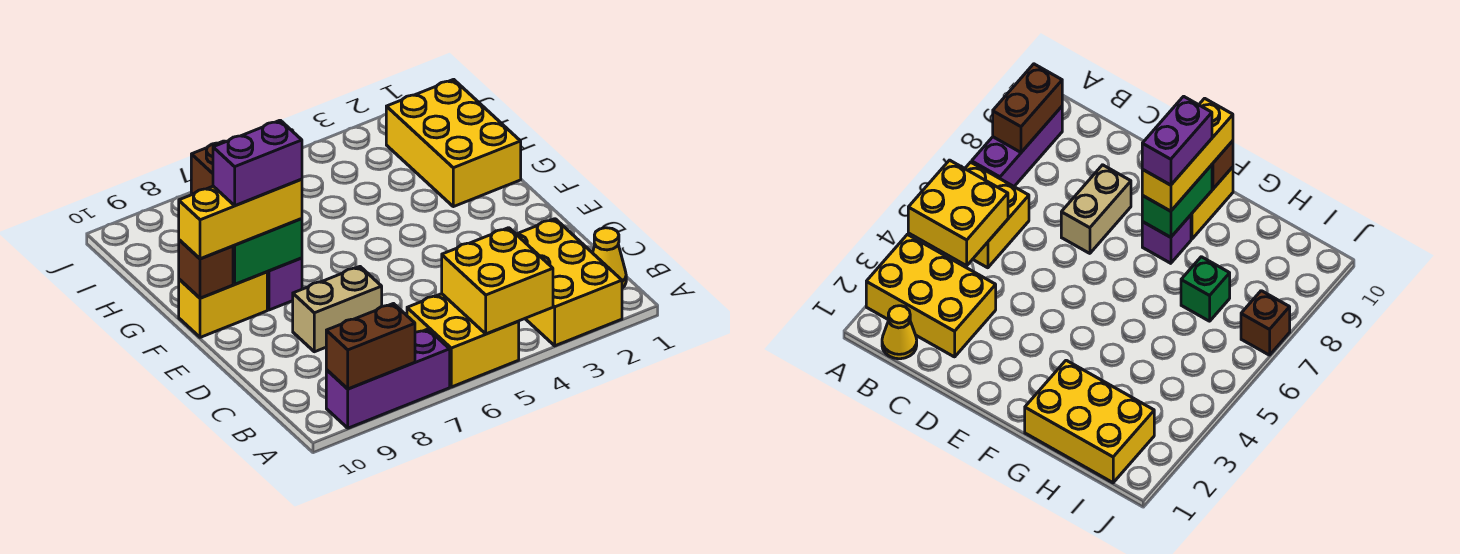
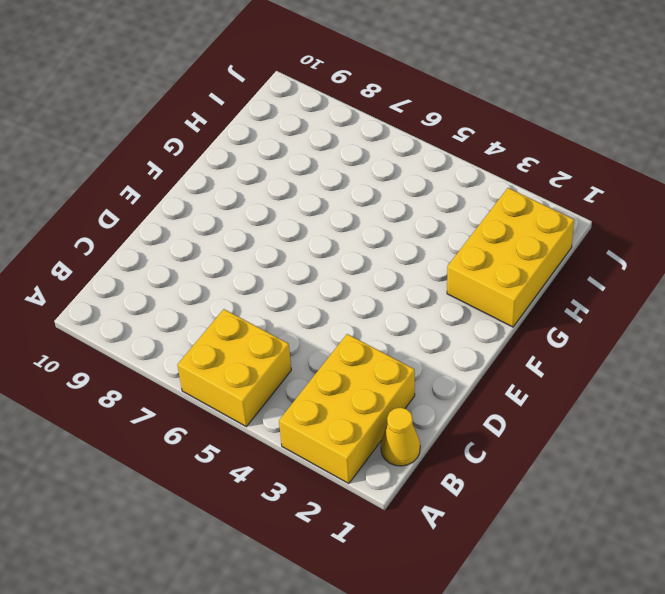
none -> purple 1x3 brick [326,329,450,428]
none -> tan 1x2 brick [293,267,382,352]
none -> purple 1x1 brick [267,258,302,310]

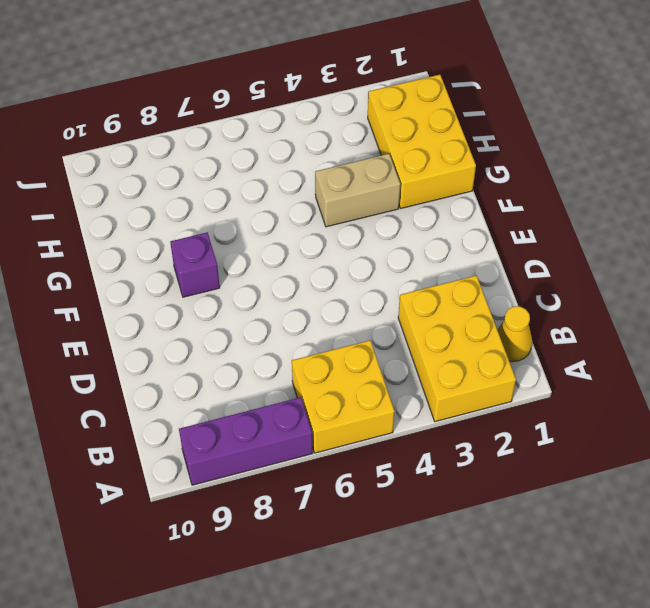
tan 1x2 brick [315,154,400,227] -> tan 1x2 brick moved to [293,267,382,352]
none -> yellow 1x2 brick [179,272,267,337]
none -> green 1x1 brick [1181,257,1230,321]
none -> brown 1x1 brick [191,141,225,194]

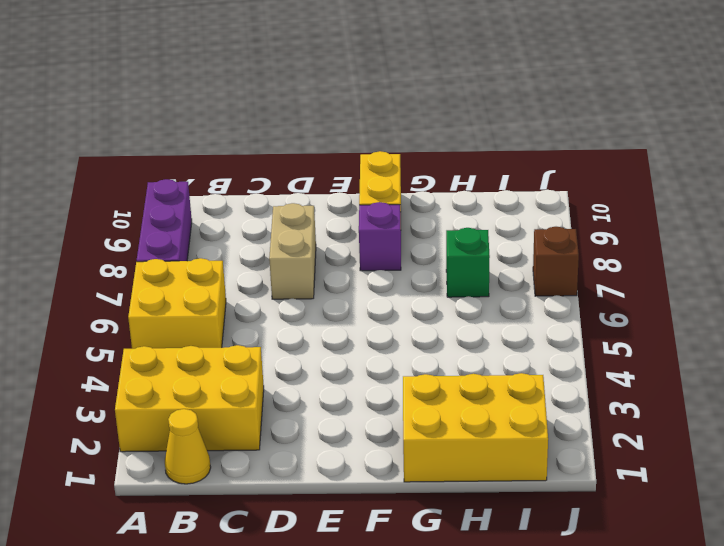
none -> yellow 2x2 brick [442,228,553,334]
none -> brown 1x2 brick [326,304,415,389]
none -> green 1x2 brick [233,219,302,284]

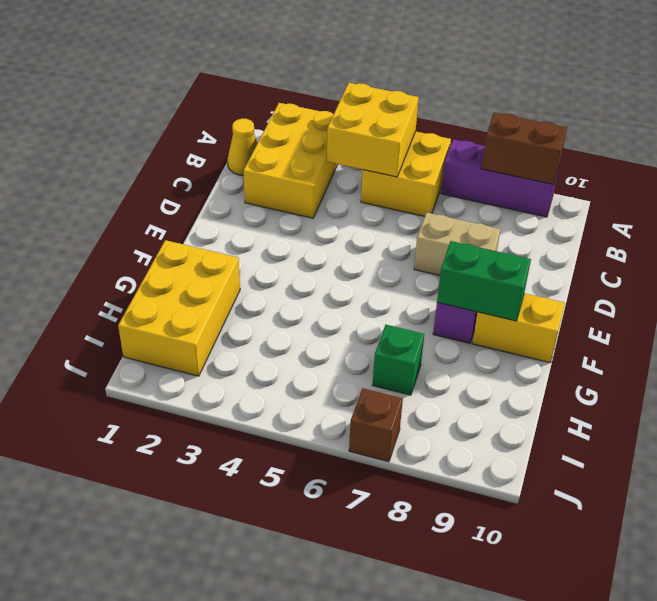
none -> brown 1x1 brick [179,240,233,298]
none -> yellow 1x3 brick [179,179,302,259]
none -> purple 1x2 brick [213,120,302,206]

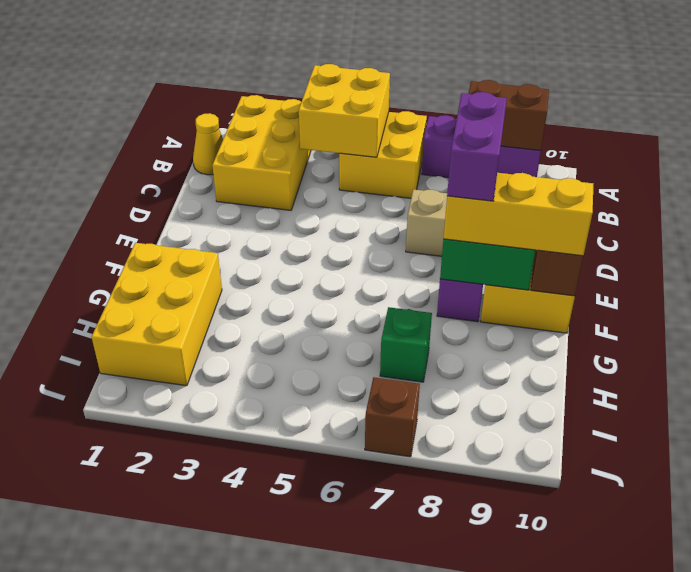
purple 1x2 brick [447,92,507,201] -> purple 1x2 brick turned to [213,120,302,206]

